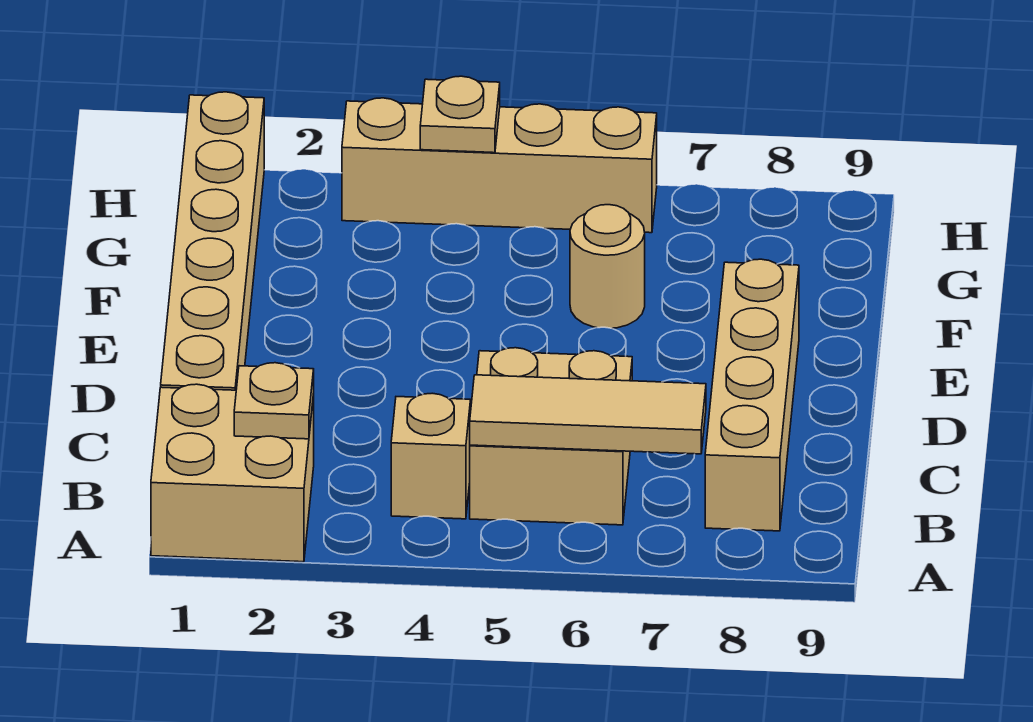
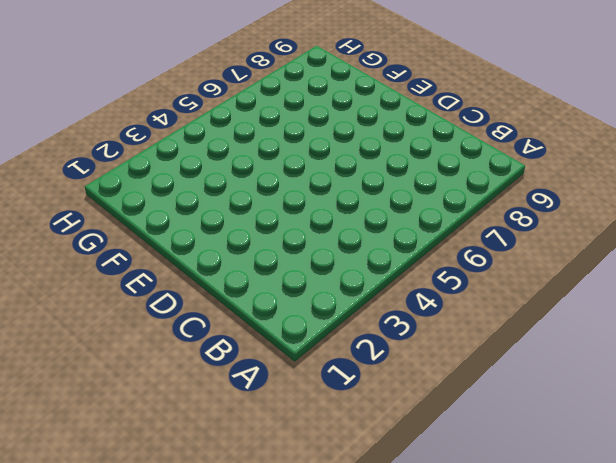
none -> tan 2x2 brick [151,384,314,562]
none -> tan 1x1 brick [391,393,471,519]

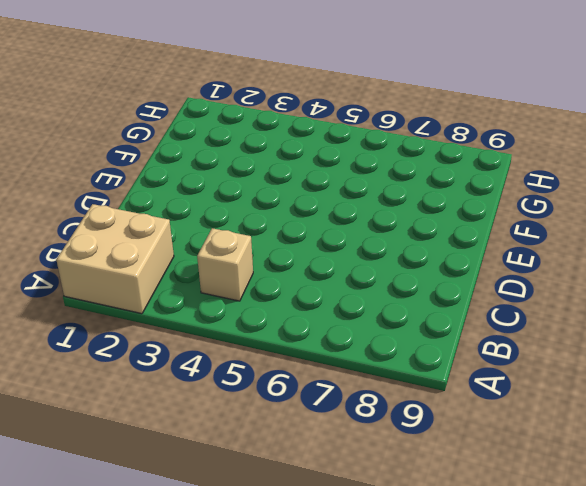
none -> tan 2x2 brick [470,348,632,525]
none -> tan 1x4 brick [705,259,799,531]

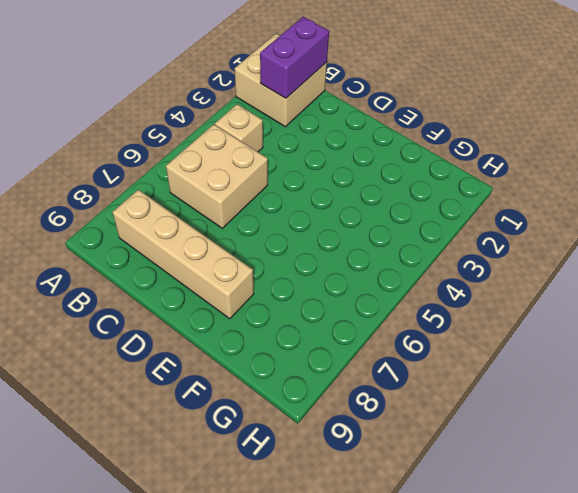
purple 1x2 brick [260,17,329,98] -> tan 1x1 plate [234,363,314,439]
none -> tan 1x6 brick [161,92,264,390]
none -> tan 1x1 round brick [570,205,645,328]

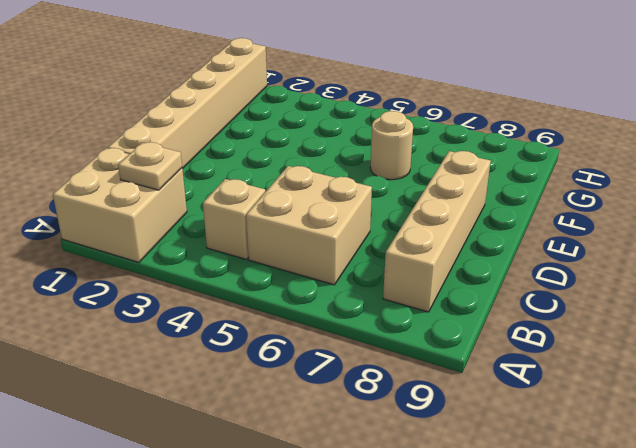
none -> tan 1x4 brick [342,98,657,233]
none -> tan 1x3 tile [470,375,706,454]

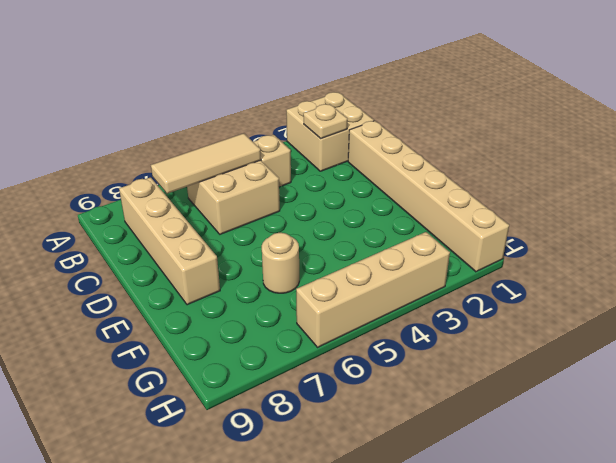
none -> tan 1x1 plate [420,76,500,153]

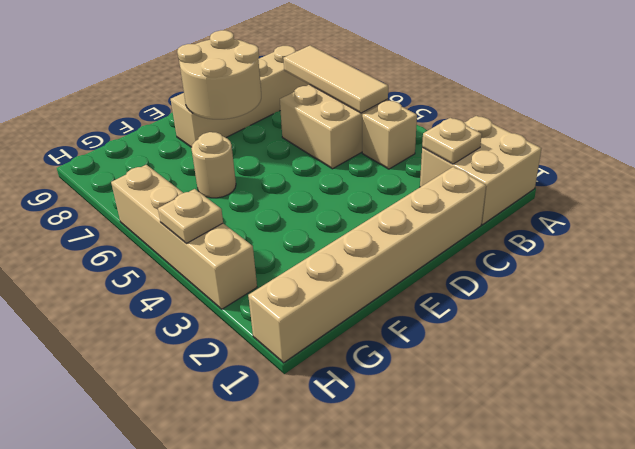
tan 2x2 round brick [177,30,261,119] -> none

